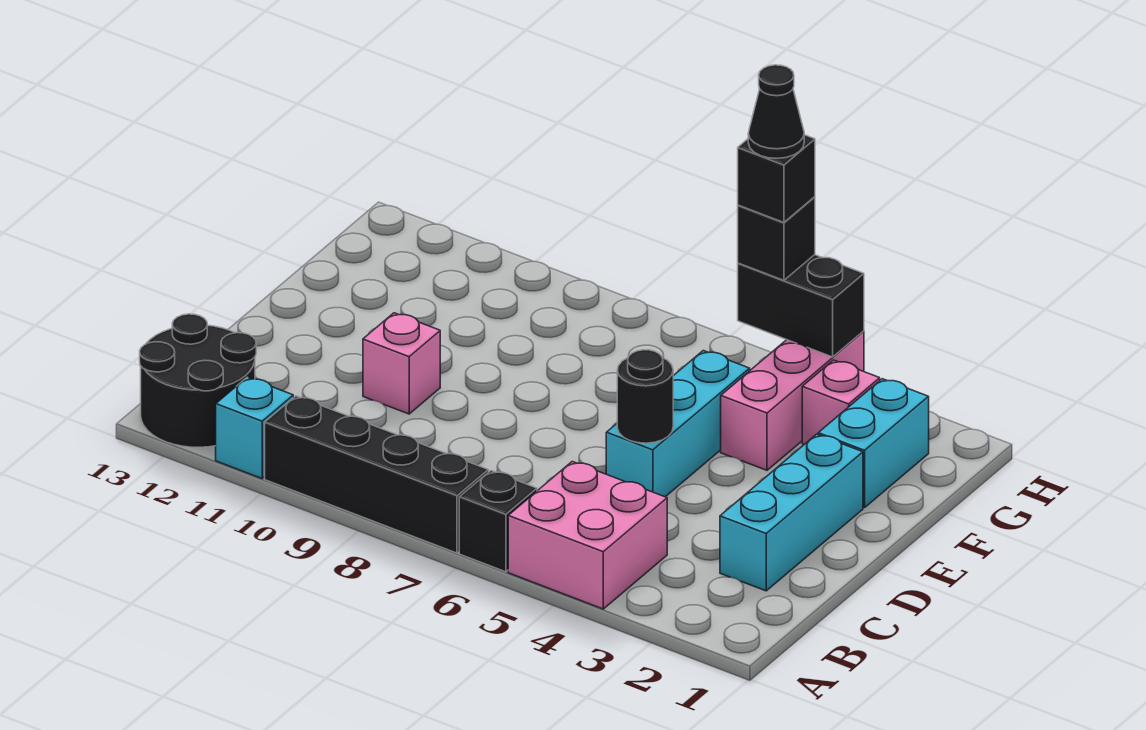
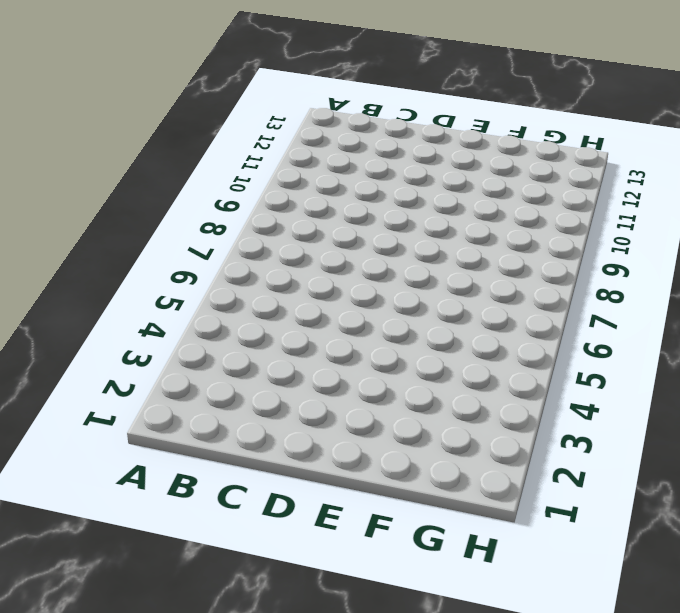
none -> pink 2x2 brick [508,461,667,609]
none -> black 1x1 brick [459,471,537,572]
none -> black 1x4 brick [265,396,488,553]

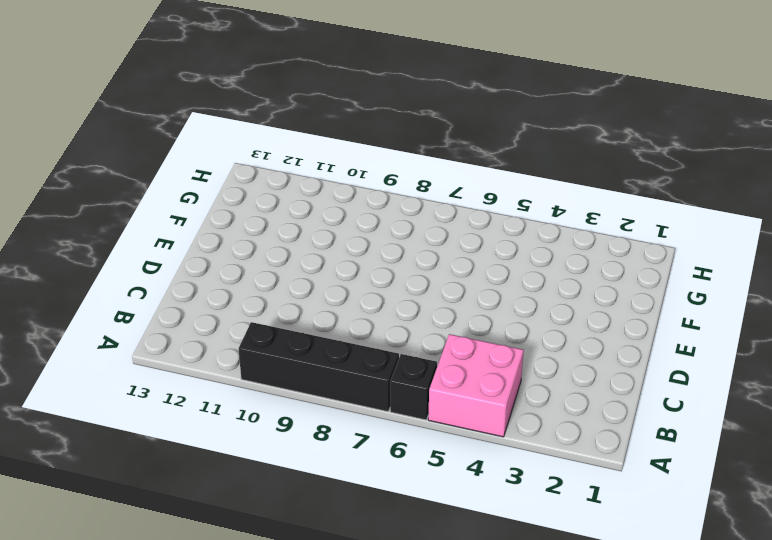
none -> cyan 1x1 brick [216,377,293,478]
none -> black 2x2 round brick [140,314,256,447]
none -> cyan 1x3 brick [720,434,863,591]

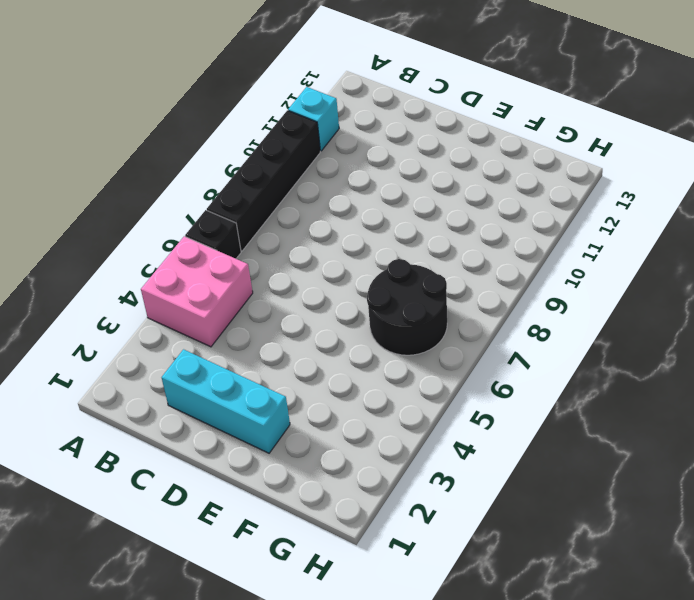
black 2x2 round brick [367,259,447,355] -> black 2x2 round brick moved to [140,314,256,447]
none -> cyan 1x3 brick [606,351,750,497]
none -> pink 1x1 brick [363,313,440,414]
none -> cyan 1x2 brick [818,379,929,508]

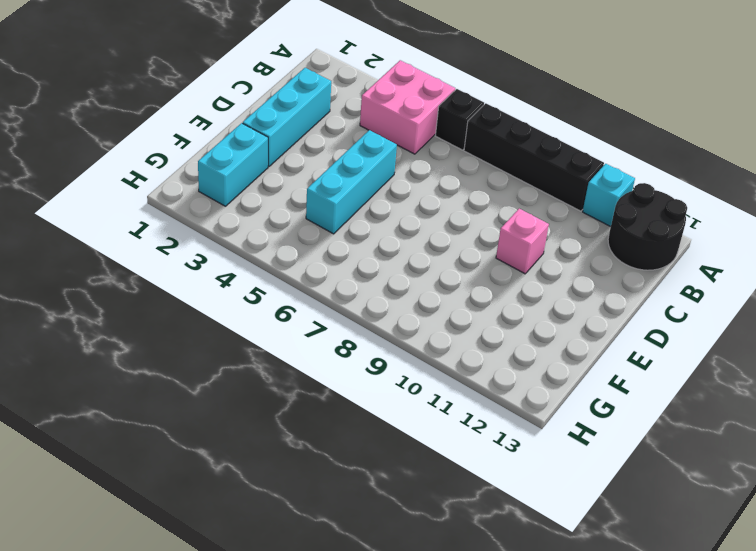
none -> pink 1x3 brick [721,331,864,470]
none -> pink 1x1 brick [802,360,880,444]
none -> black 1x1 round brick [617,350,673,443]

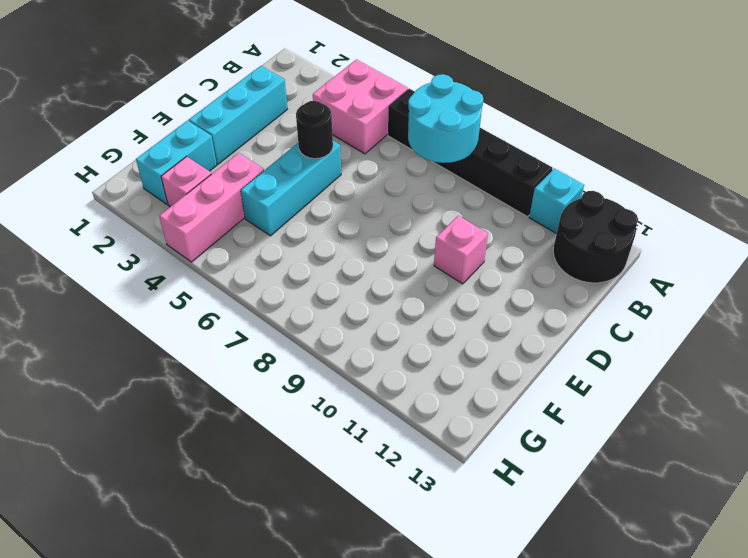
cyan 2x2 round brick [408,74,483,163] -> none
none -> black 1x2 brick [738,255,864,357]
none -> black 1x1 brick [738,197,815,280]
none -> black 1x1 brick [738,135,815,222]

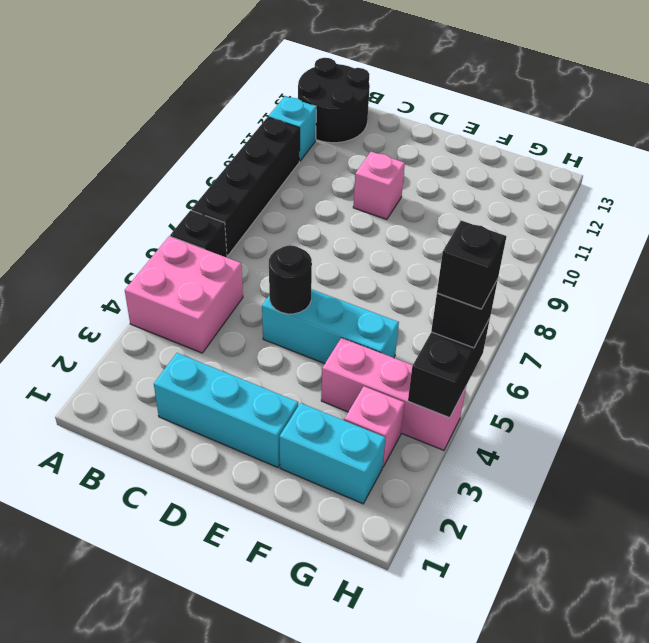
none -> black 1x1 cone [748,65,804,159]

